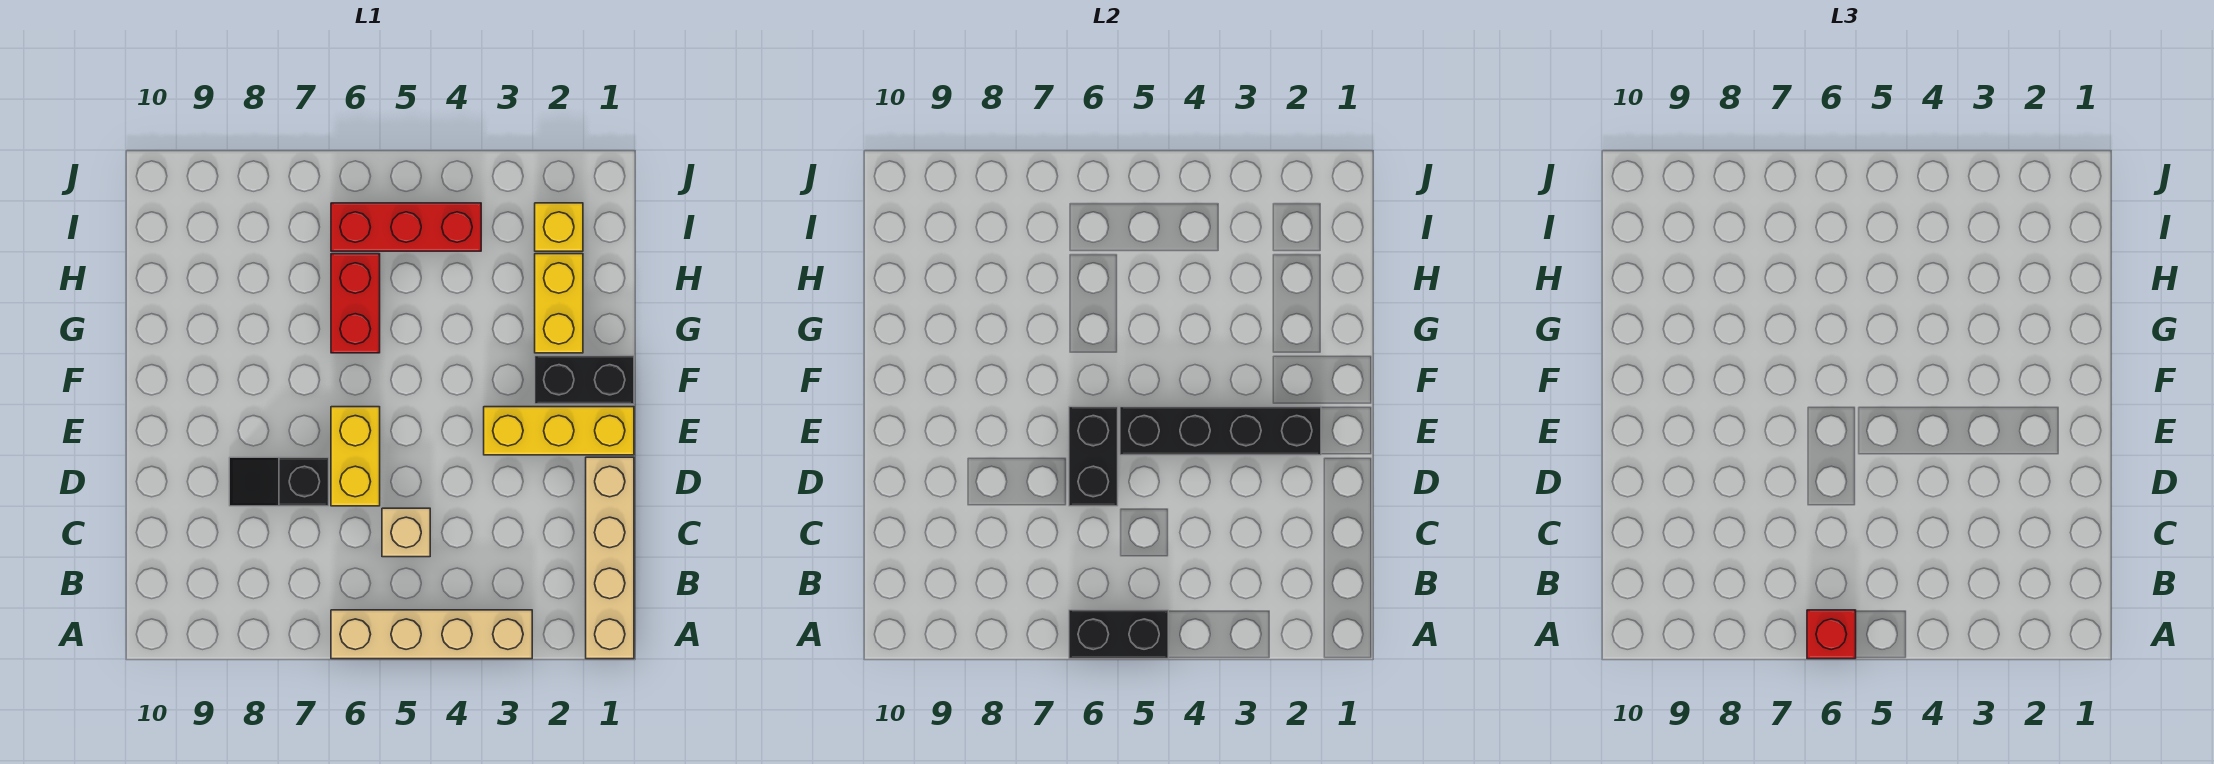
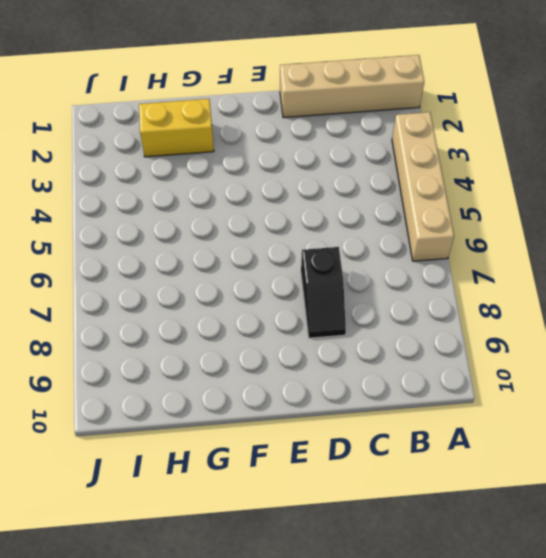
none -> tan 1x1 brick [382,508,430,557]
none -> yellow 1x2 brick [331,407,380,506]
none -> yellow 1x3 brick [484,407,634,455]

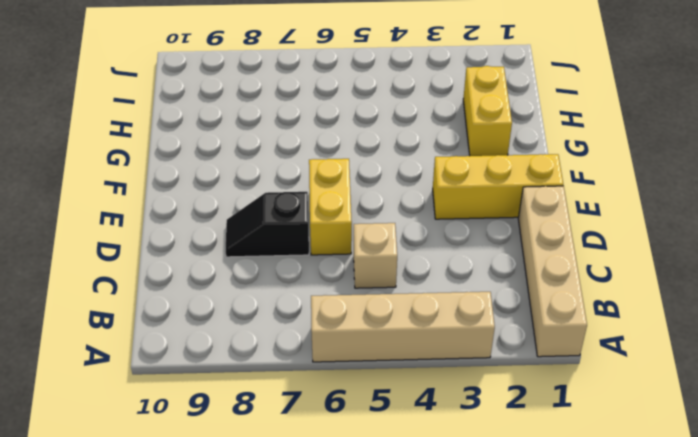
none -> black 1x2 brick [535,356,634,404]
none -> red 1x2 brick [331,254,380,353]
none -> yellow 1x1 brick [535,203,583,251]

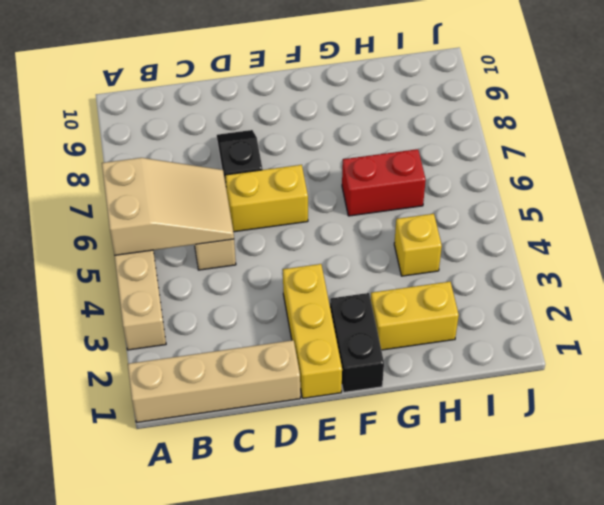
tan 2x3 slope [102,158,234,255] -> black 1x2 brick [1069,610,1168,659]
yellow 1x1 brick [394,214,442,276] -> yellow 1x1 brick moved to [535,203,583,251]
none -> red 1x3 brick [331,203,481,251]
none -> black 1x2 brick [1069,407,1118,506]
none -> black 1x4 brick [1120,407,1321,455]

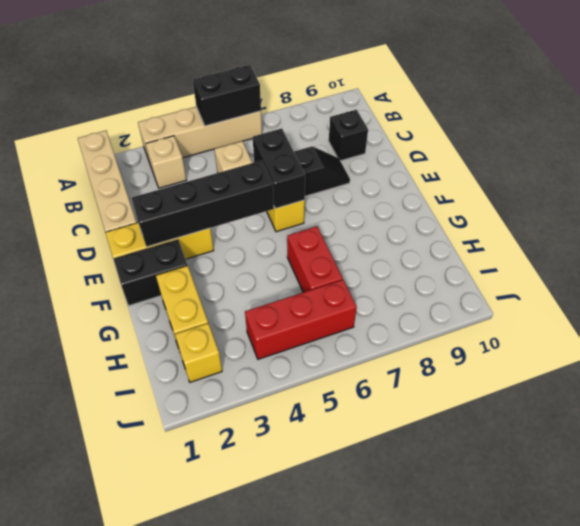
tan 1x1 brick [146,136,186,188] -> none
black 1x1 brick [329,110,368,161] -> none
none -> red 1x1 brick [1807,610,1856,659]

